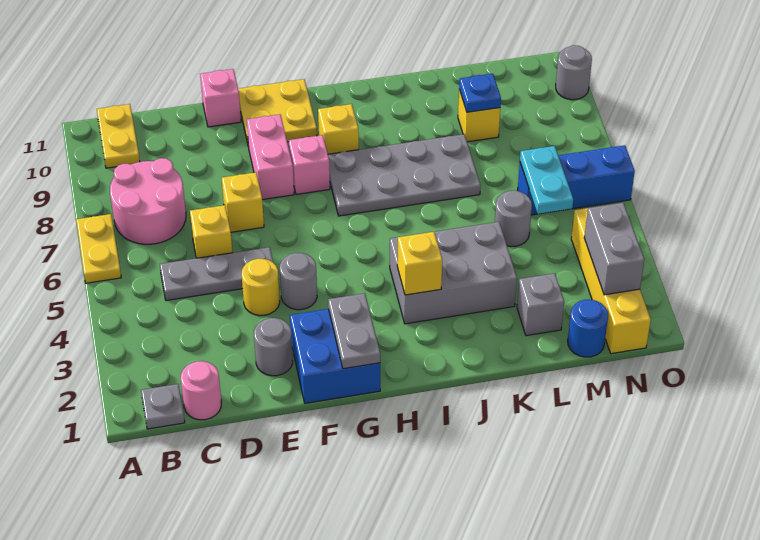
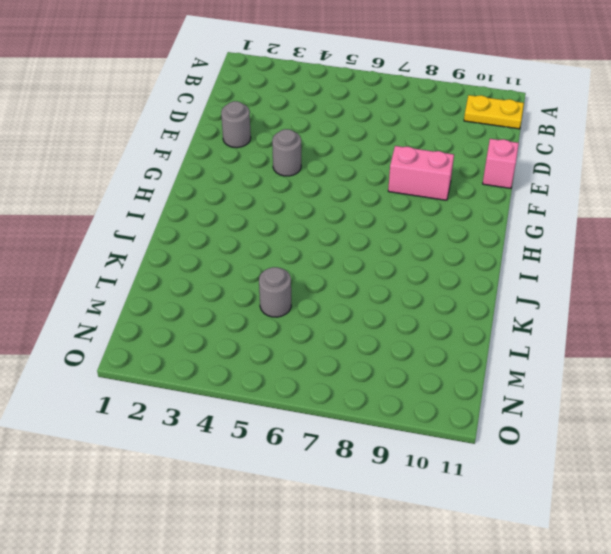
none -> yellow 1x2 plate [76,214,121,283]
none -> grey 1x1 plate [141,384,185,429]
none -> pink 2x2 round brick [110,158,186,244]
none -> pink 1x1 round brick [181,361,221,420]

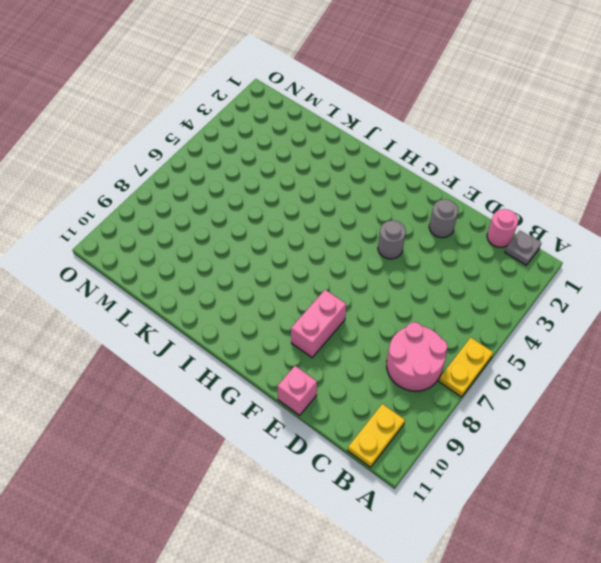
none -> grey 1x3 plate [160,247,273,301]
none -> yellow 1x1 brick [190,205,233,258]
none -> yellow 1x1 round brick [242,259,280,316]
none -> yellow 1x1 brick [222,172,264,232]

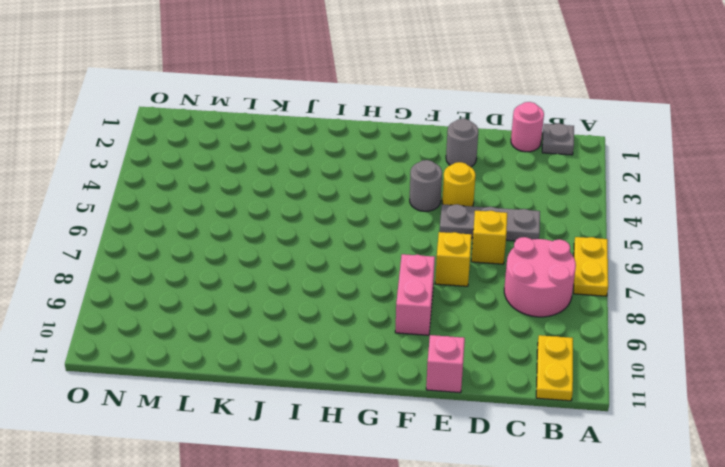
none -> blue 2x2 brick [290,309,380,403]
none -> yellow 2x2 plate [238,79,317,143]
none -> pink 1x1 brick [289,135,330,194]
none -> grey 2x4 plate [328,134,481,216]

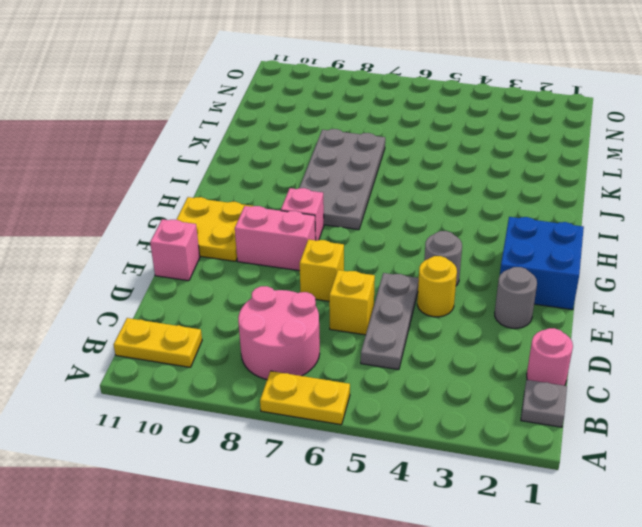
none -> yellow 1x1 brick [318,104,359,154]
none -> grey 2x3 brick [390,222,517,324]
none -> grey 1x1 brick [517,273,564,336]
none -> grey 1x1 round brick [495,191,532,247]

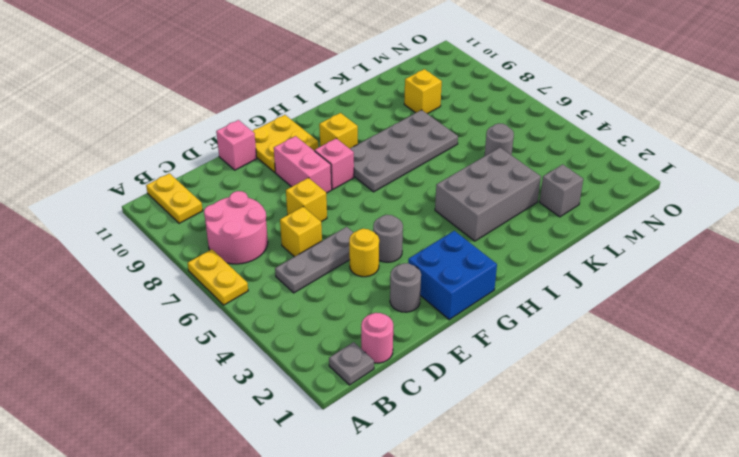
none -> blue 1x1 round brick [568,300,608,357]
none -> blue 1x3 brick [518,145,635,215]
none -> yellow 1x4 brick [571,208,651,354]
none -> grey 1x1 round brick [556,45,592,100]

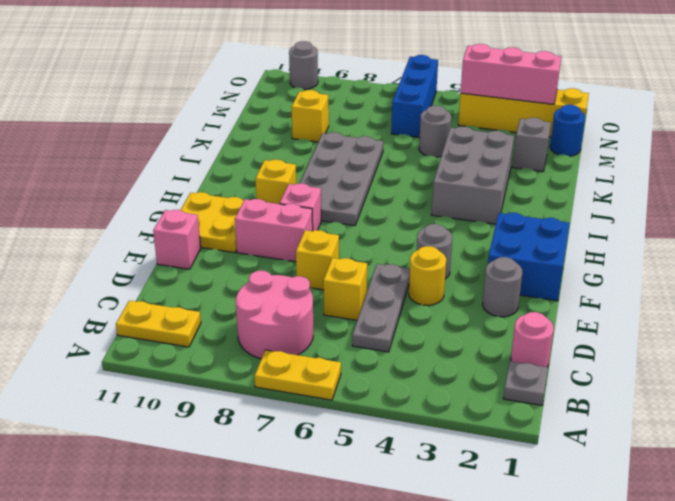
pink 1x3 brick [461,44,561,104] -> grey 1x2 brick [584,203,644,295]
none -> grey 1x2 plate [328,293,380,369]
none -> yellow 1x1 brick [397,232,442,295]
none -> blue 1x1 plate [459,74,501,112]
none -> cyan 1x2 plate [520,146,573,214]

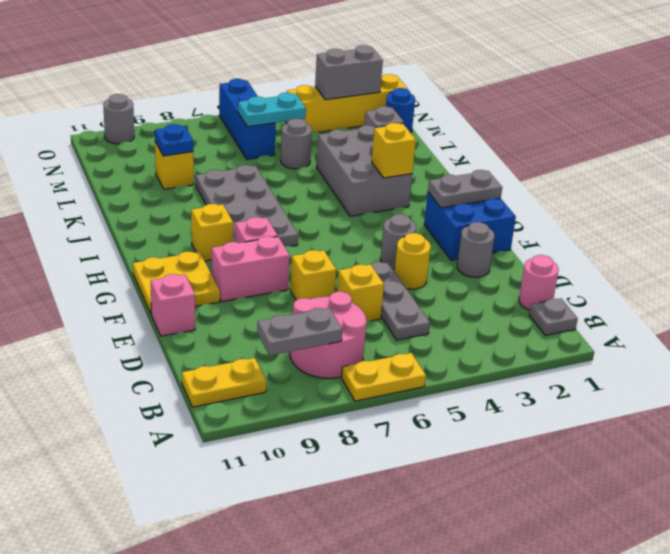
grey 1x2 plate [257,308,343,355] -> none

